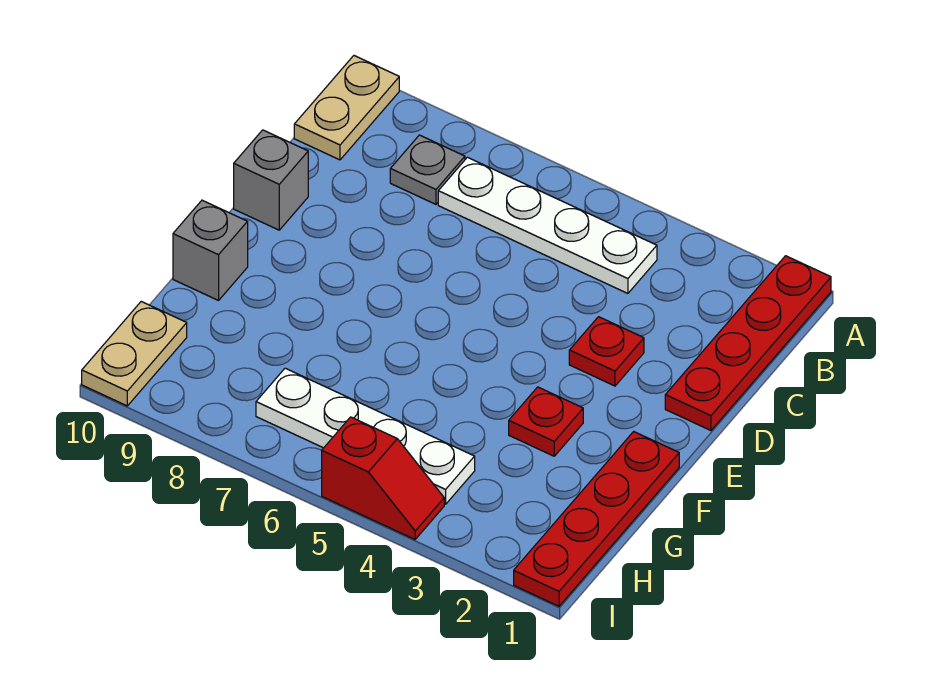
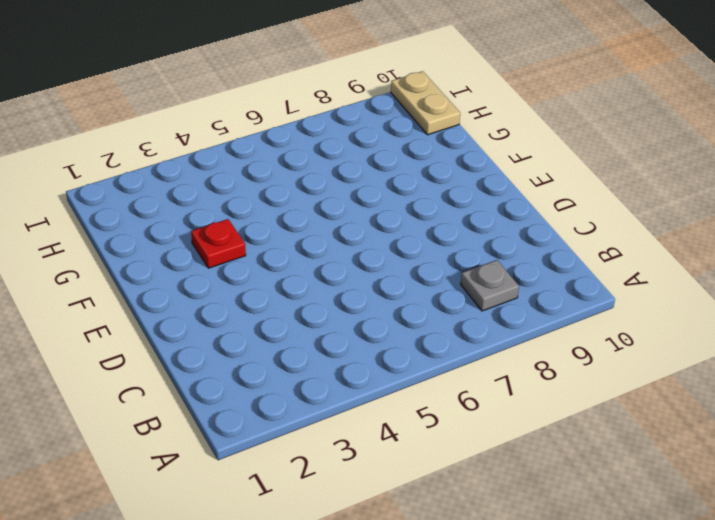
none -> red 1x4 plate [665,256,831,430]
none -> tan 1x2 plate [294,56,399,160]
none -> white 1x4 plate [438,157,657,293]

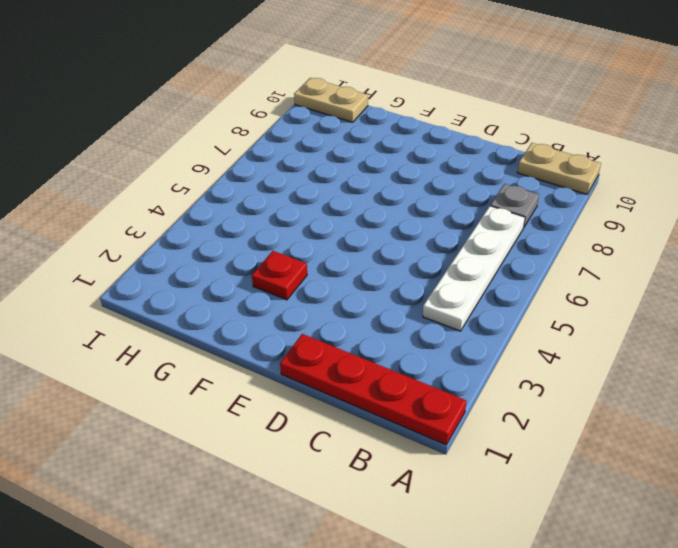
none -> red 1x1 plate [569,317,644,386]
none -> grey 1x1 brick [234,130,308,230]
none -> red 1x4 plate [514,432,679,606]

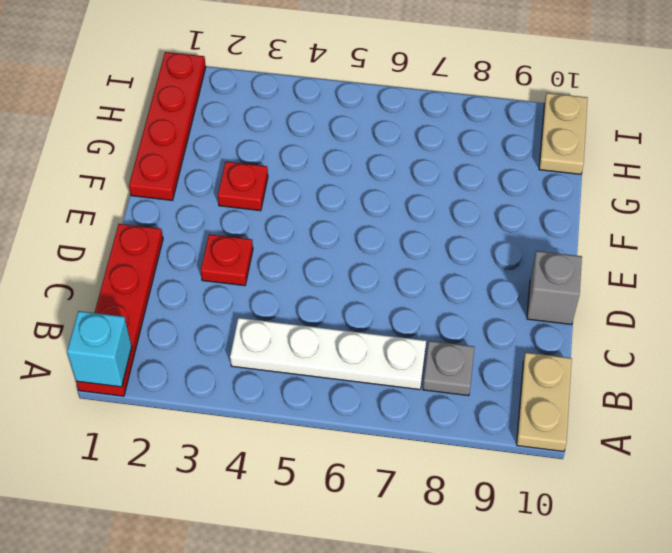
cyan 1x1 brick [67,311,132,387] -> none
none -> grey 1x1 brick [173,200,248,300]
none -> white 1x4 plate [256,368,475,504]
none -> red 1x2 slope [322,417,444,539]

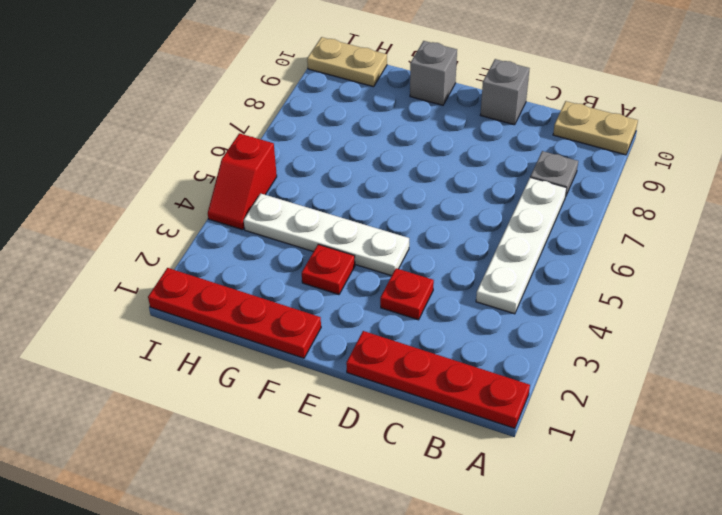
white 1x4 plate [244,193,409,276] -> white 1x4 plate turned to [256,368,475,504]

